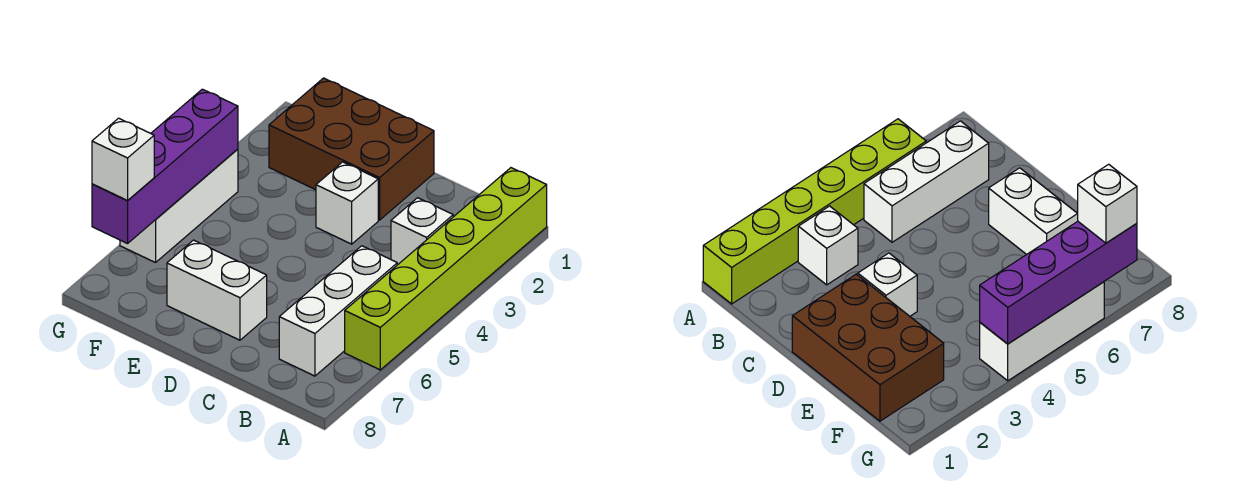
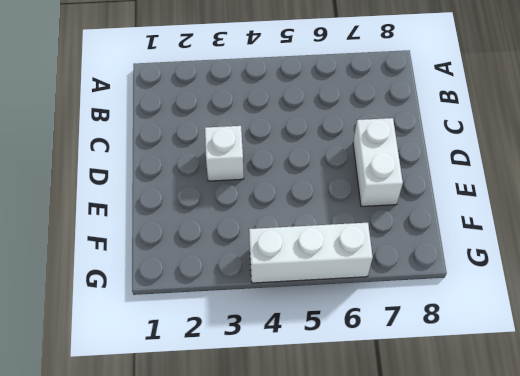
none -> lime 1x6 brick [345,168,547,370]
none -> white 1x1 brick [391,198,453,265]

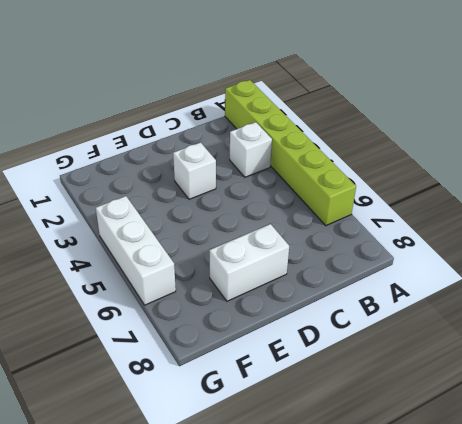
none -> white 1x3 brick [279,246,397,376]
none -> brown 2x3 brick [269,78,434,220]

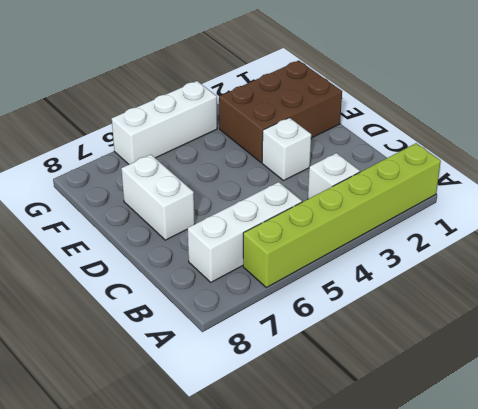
brown 2x3 brick [219,61,342,163] -> brown 2x3 brick turned to [269,78,434,220]
none -> purple 1x4 brick [92,89,238,244]
none -> white 1x1 brick [92,118,154,200]

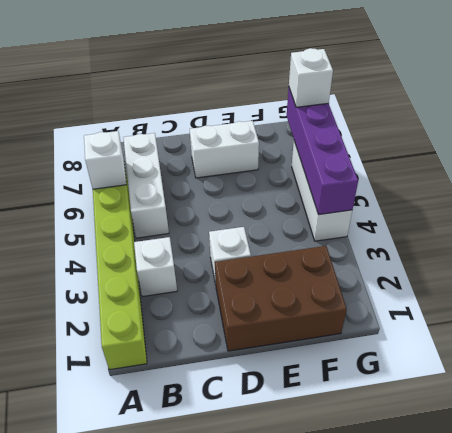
white 1x1 brick [84,131,126,189] -> none

